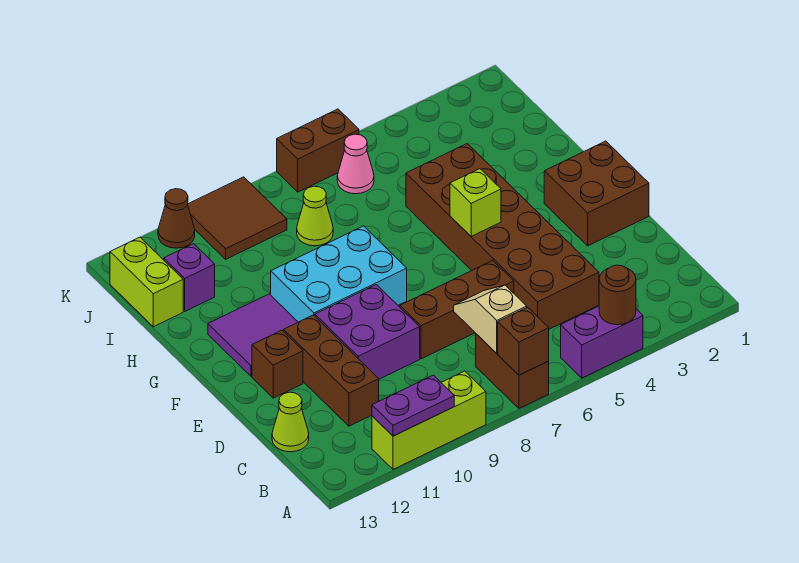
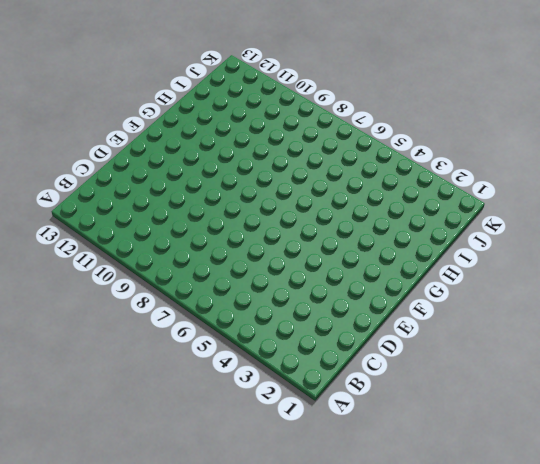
none -> purple 1x2 brick [561,306,643,378]
none -> brown 1x2 brick [476,334,549,408]
none -> lime 1x3 brick [372,371,486,469]

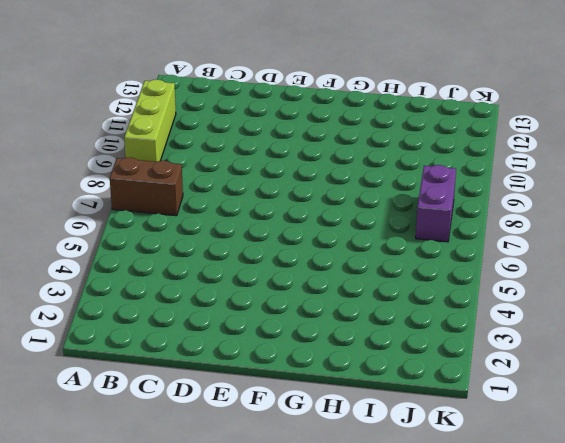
purple 1x2 brick [416,165,456,242] -> purple 1x2 brick moved to [561,306,643,378]
none -> brown 2x6 brick [406,144,599,329]
none -> brown 1x3 brick [284,315,379,426]
none -> lime 1x1 cone [272,392,309,452]

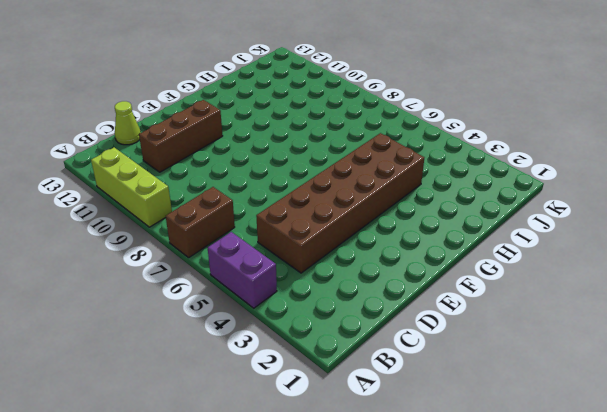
none -> brown 1x3 brick [400,261,514,359]
none -> purple 2x2 brick [315,285,420,379]
none -> brown 2x2 brick [544,141,649,246]

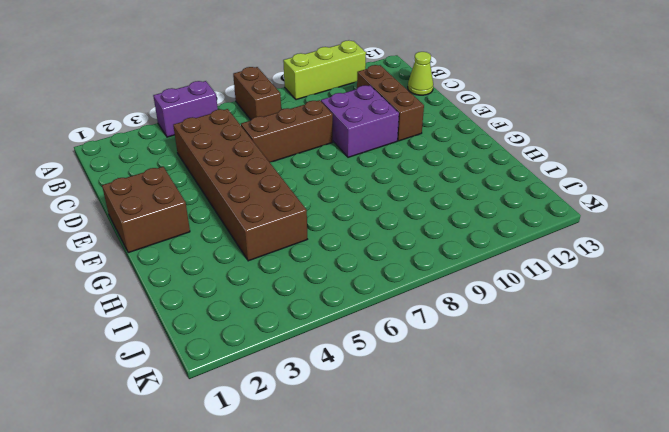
none -> brown 1x1 brick [252,330,303,398]
none -> cyan 2x3 brick [271,226,407,322]
none -> purple 2x2 tile [208,294,298,376]

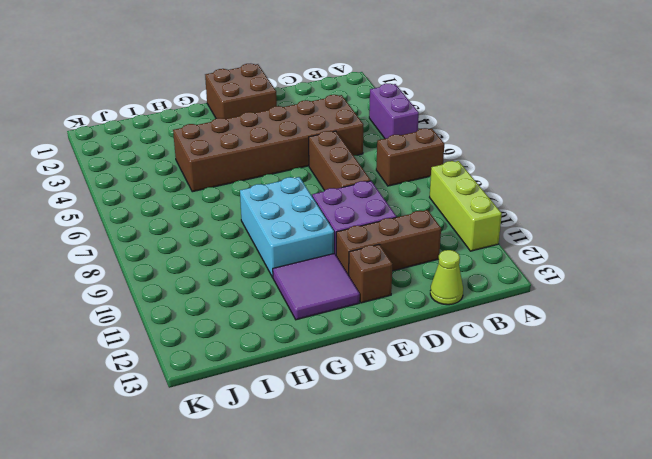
none -> lime 1x1 cone [297,186,333,246]
none -> purple 1x1 brick [164,244,215,311]
none -> lime 1x2 brick [110,237,183,327]

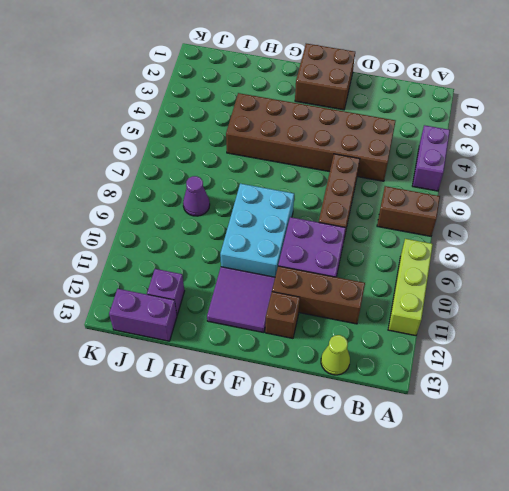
purple 1x1 cone [183,176,210,216] -> lime 1x1 cone [297,186,333,246]
purple 1x2 brick [109,289,177,341] -> lime 1x2 brick [110,237,183,327]
none -> pink 1x1 cone [337,134,374,194]
none -> brown 2x2 tile [187,177,287,259]
none -> brown 1x2 brick [277,109,359,192]

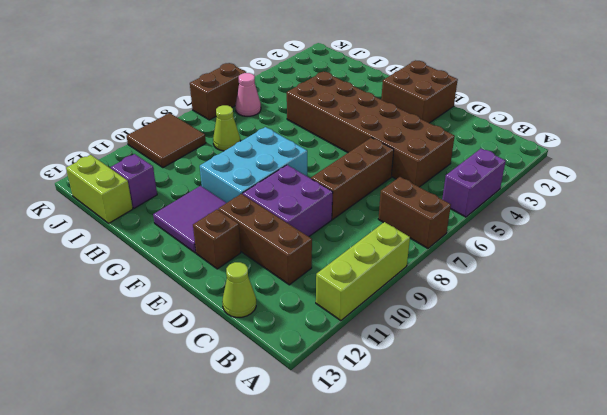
none -> brown 1x1 cone [158,189,195,248]
none -> brown 1x1 round brick [599,265,636,325]
none -> brown 1x1 brick [498,307,549,375]

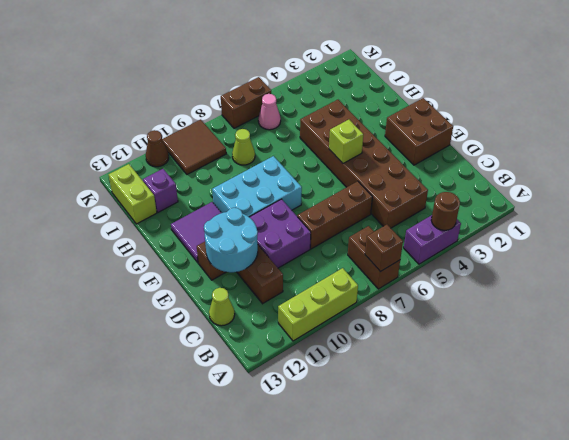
cyan 2x2 round brick [204,208,258,272] -> none
none -> purple 1x2 plate [372,375,454,436]
none -> tan 1x2 slope [454,285,527,353]

